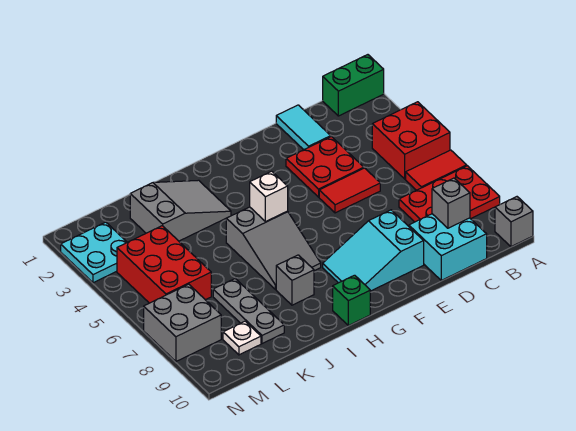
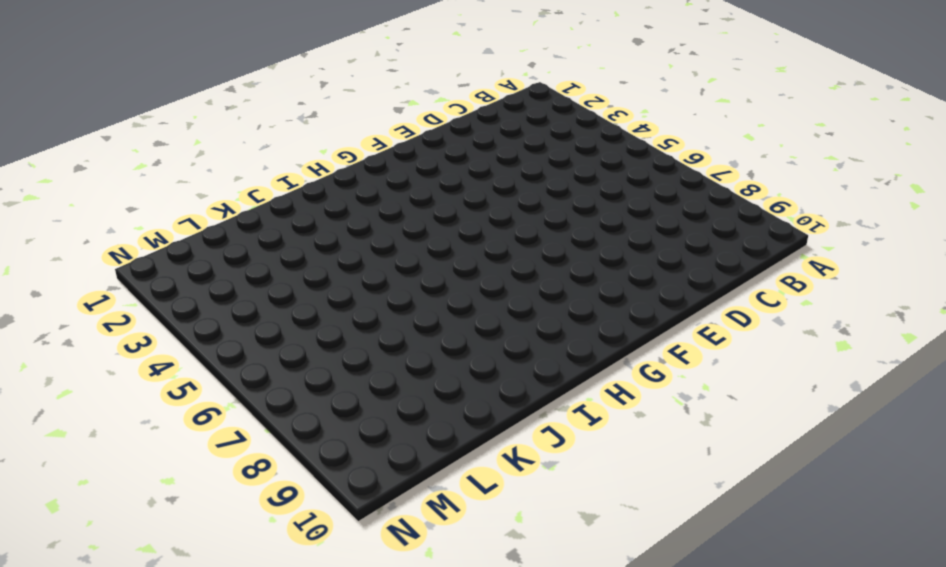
none -> green 1x2 brick [323,55,384,116]
none -> red 2x2 brick [372,102,450,179]
none -> red 1x2 tile [406,150,467,190]

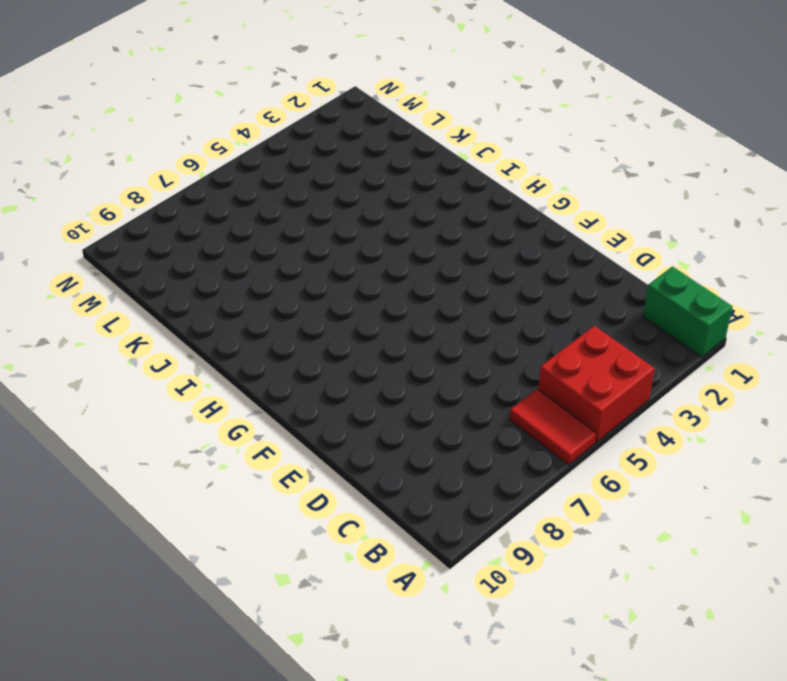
none -> red 2x3 plate [399,166,500,222]
none -> grey 1x1 brick [495,197,533,247]
none -> cyan 2x2 brick [409,214,487,280]

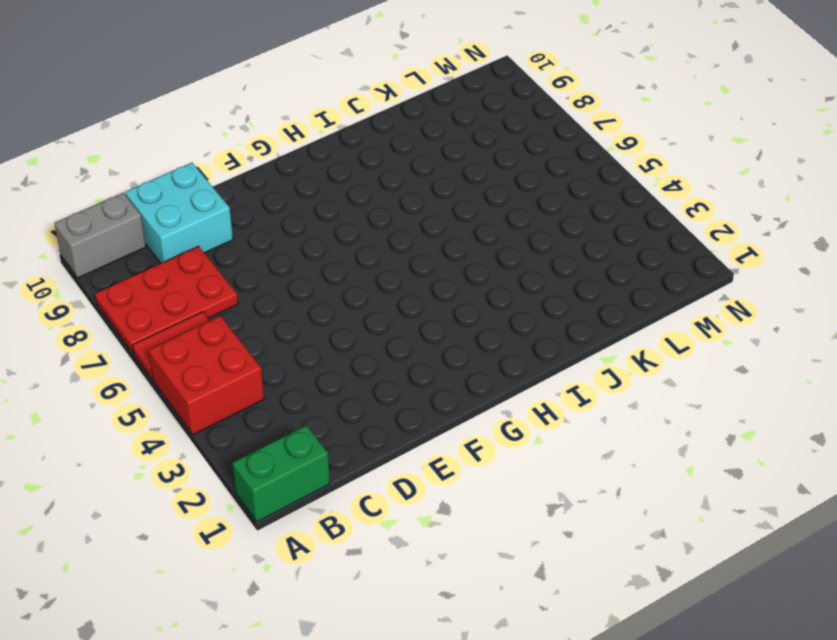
grey 1x2 brick [54,193,146,278] -> grey 1x1 brick [495,197,533,247]
none -> cyan 1x2 tile [276,105,331,150]
none -> red 2x2 plate [286,137,364,197]
none -> red 1x2 tile [319,168,380,213]

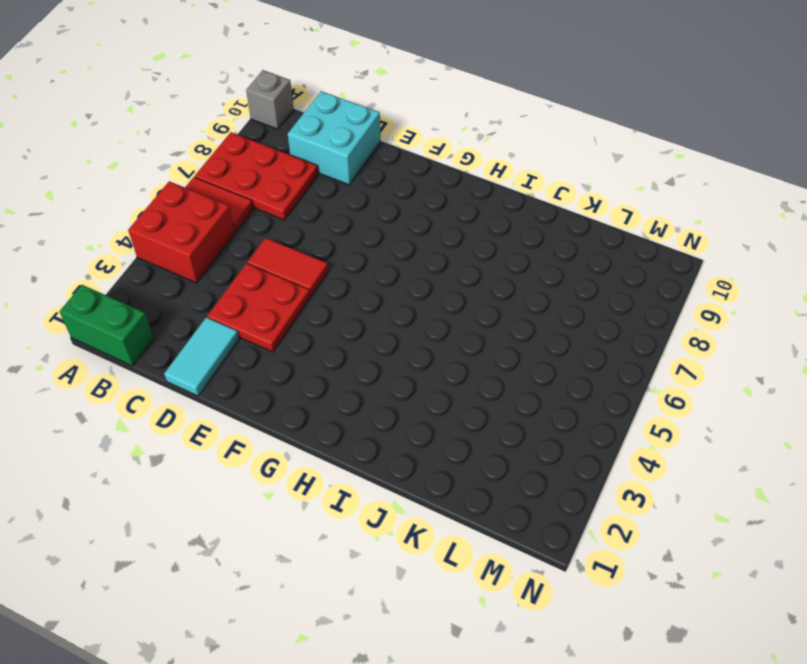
none -> cyan 2x3 slope [323,210,424,291]
none -> grey 2x3 slope [226,207,321,289]
none -> green 1x1 brick [333,275,370,325]

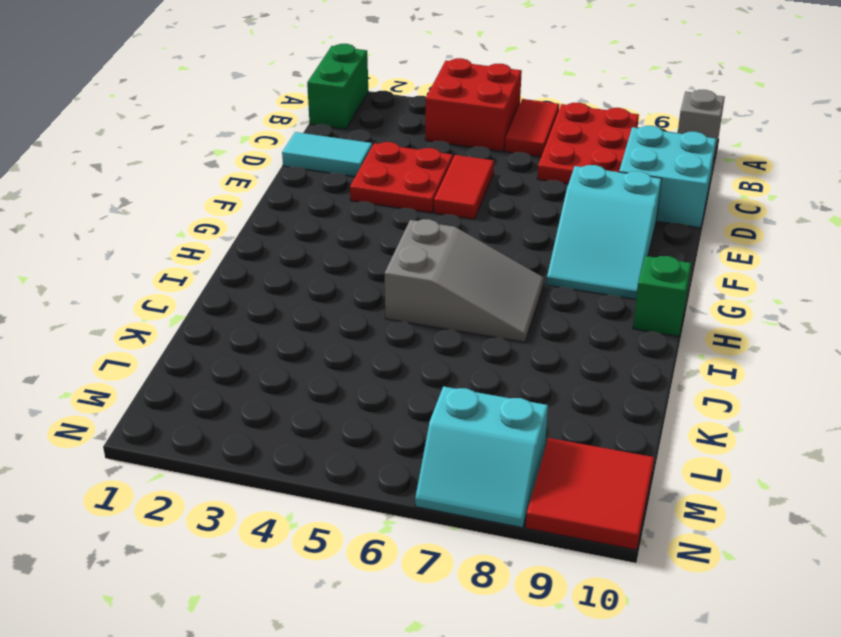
cyan 2x2 slope [415,386,548,528] -> grey 2x2 brick [144,284,221,361]
red 2x2 tile [526,438,654,550] -> none
none -> grey 2x3 slope [130,180,231,241]
none -> grey 1x1 brick [276,255,314,305]
none -> grey 1x3 plate [213,279,284,344]

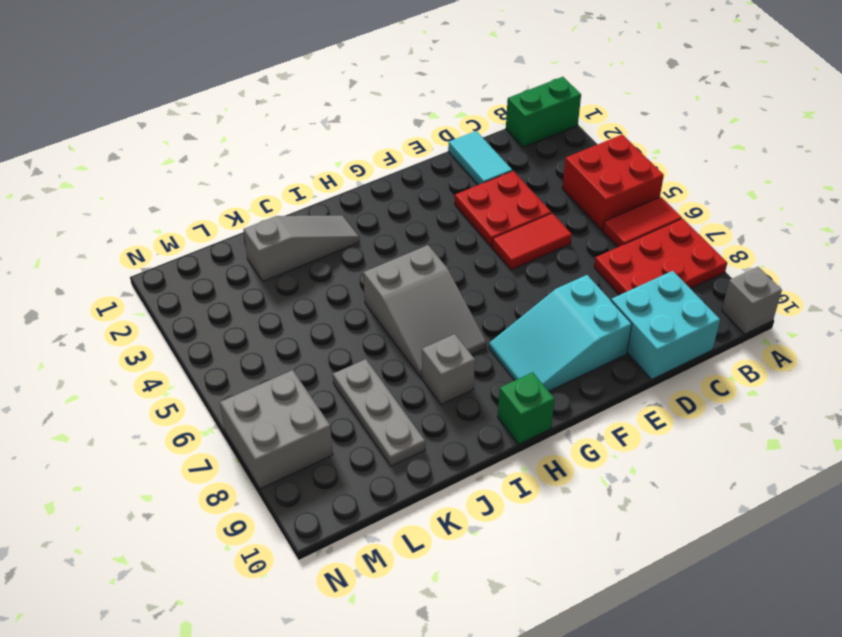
grey 1x3 slope [243,216,359,282] -> grey 2x3 slope [130,180,231,241]
none -> red 2x3 brick [117,226,211,303]
none -> white 1x1 plate [223,321,261,355]
none -> cyan 2x2 plate [61,222,127,283]

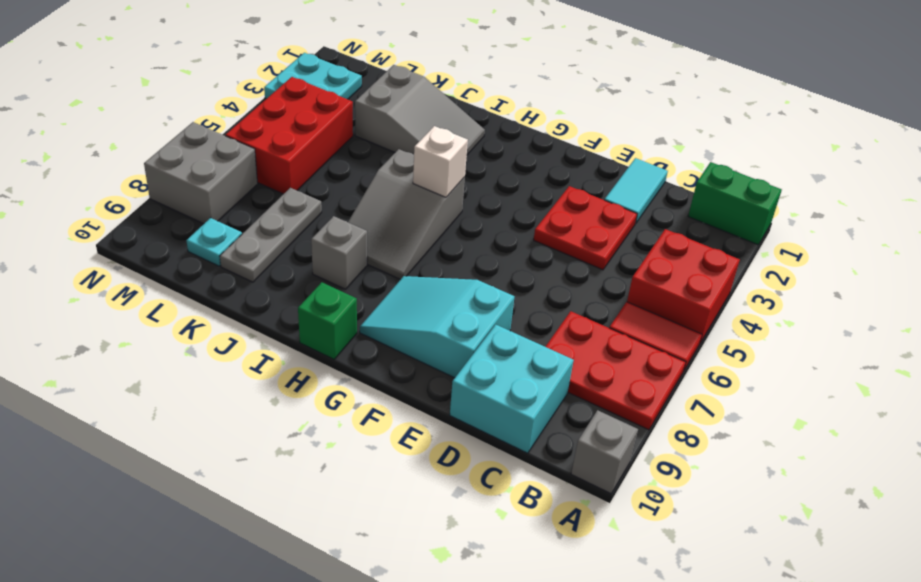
cyan 1x1 plate [186,218,242,266] -> white 1x1 plate [223,321,261,355]
none -> red 1x2 tile [319,168,380,213]
none -> grey 1x1 brick [432,178,470,228]

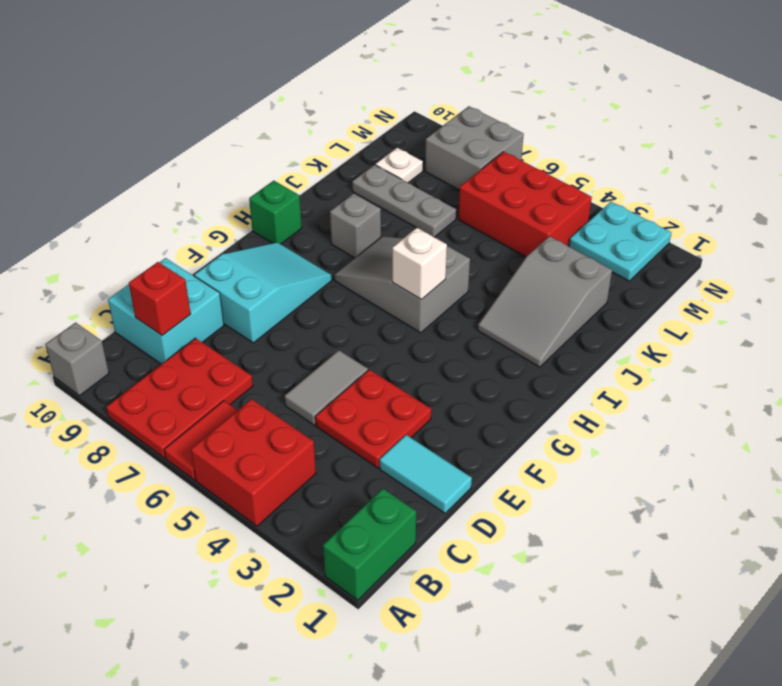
red 1x1 brick [129,262,191,336] -> grey 1x1 brick [432,178,470,228]
grey 1x2 tile [285,350,368,425] -> red 1x2 tile [319,168,380,213]

